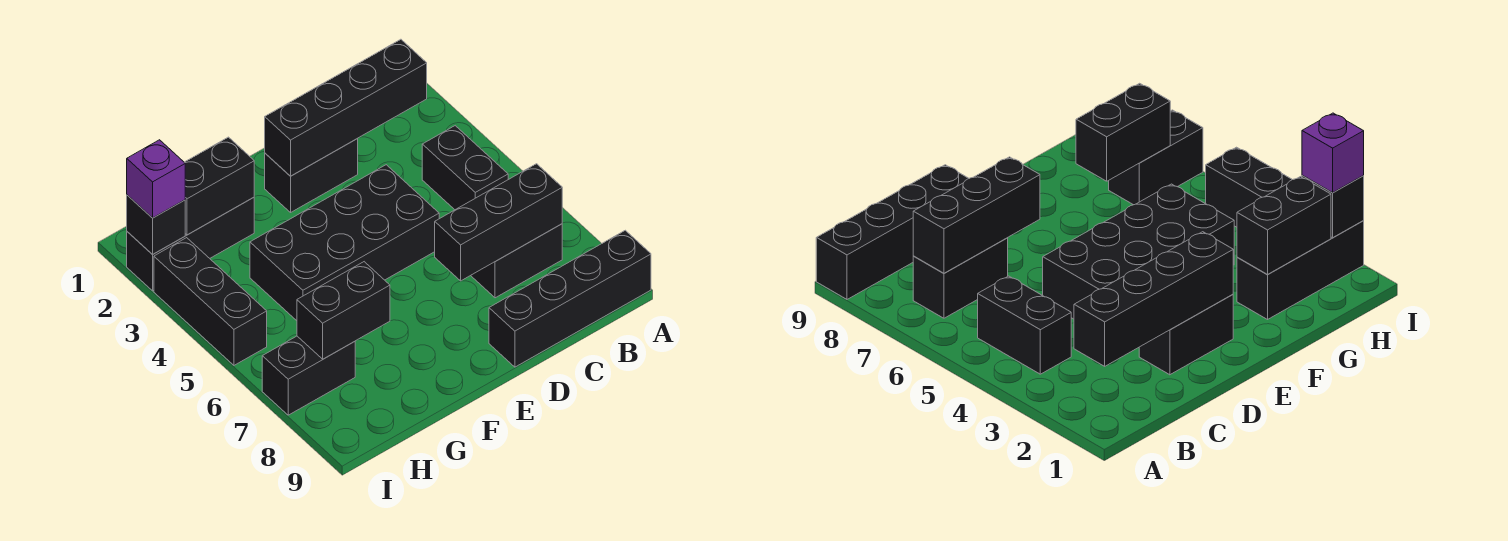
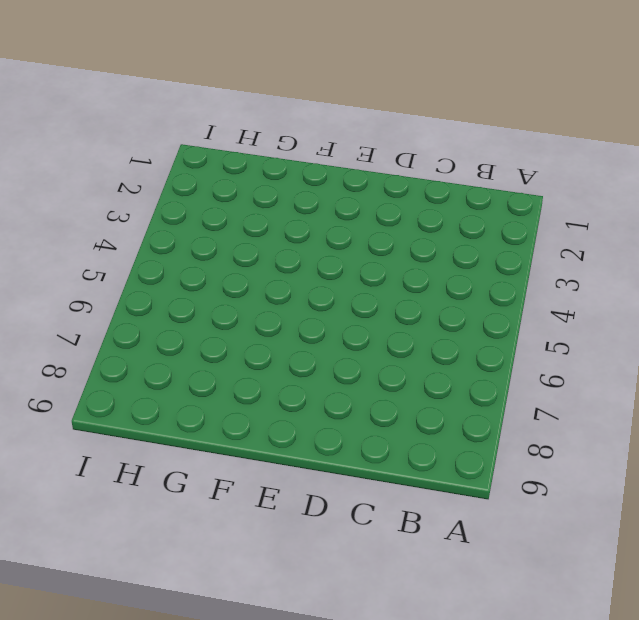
none -> black 1x4 brick [489,230,651,367]
none -> black 1x2 brick [422,126,508,210]
none -> black 1x2 brick [471,224,562,298]

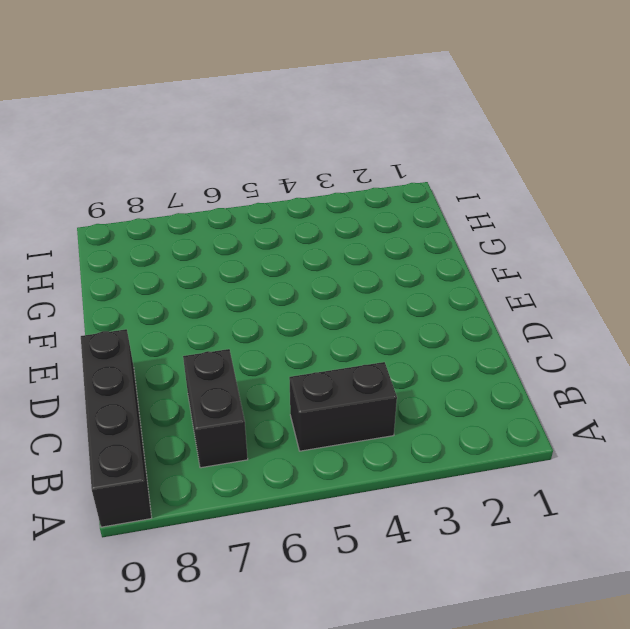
none -> black 1x2 brick [265,139,358,212]
none -> black 2x4 brick [250,165,439,321]
none -> black 1x3 brick [127,197,254,291]

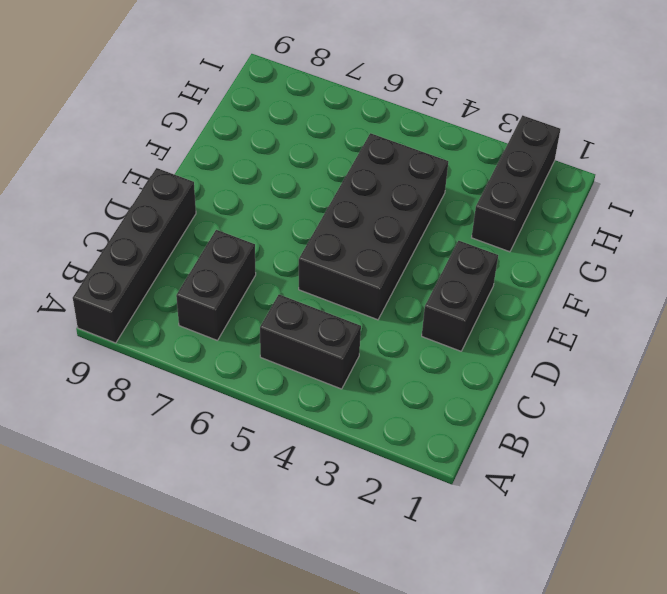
none -> black 1x2 brick [262,336,355,415]
none -> black 1x3 brick [154,238,267,365]
none -> black 1x4 brick [265,39,427,176]

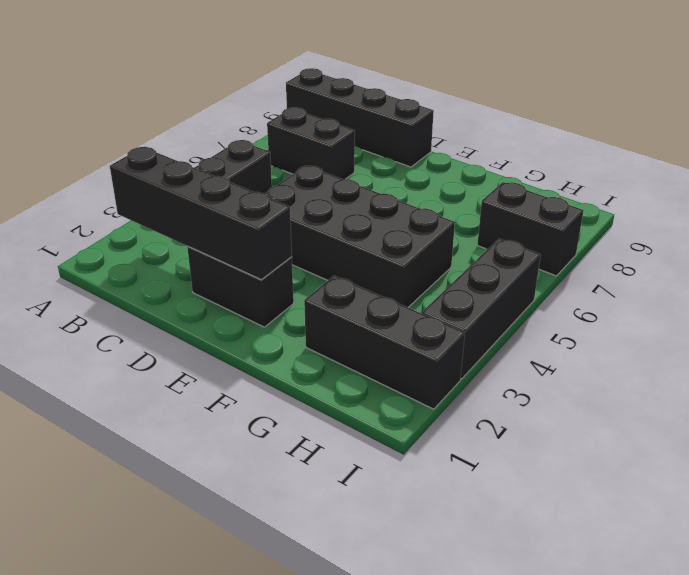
none -> black 1x3 brick [435,164,562,281]
none -> black 1x2 brick [184,137,254,235]
none -> black 1x2 brick [297,262,390,359]

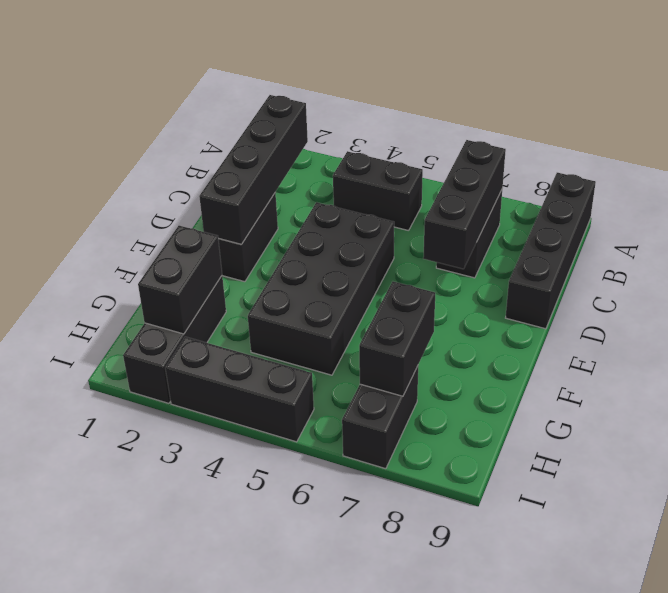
none -> black 1x1 brick [127,195,185,255]
none -> purple 1x1 brick [127,140,185,218]

